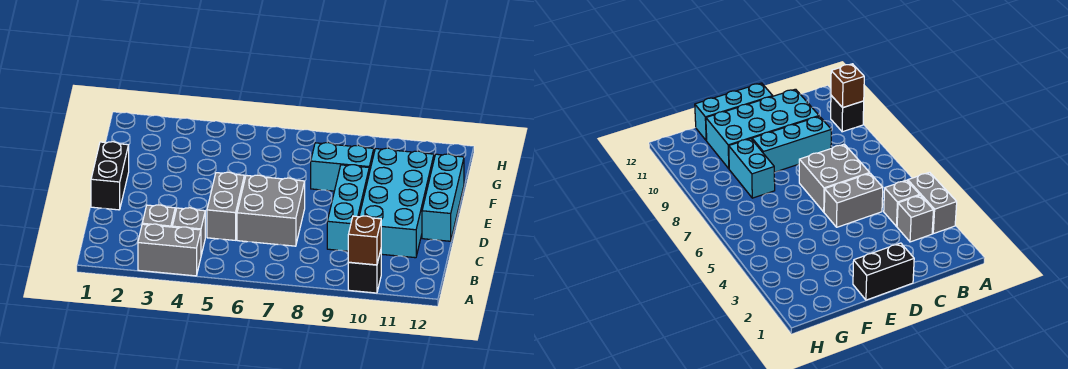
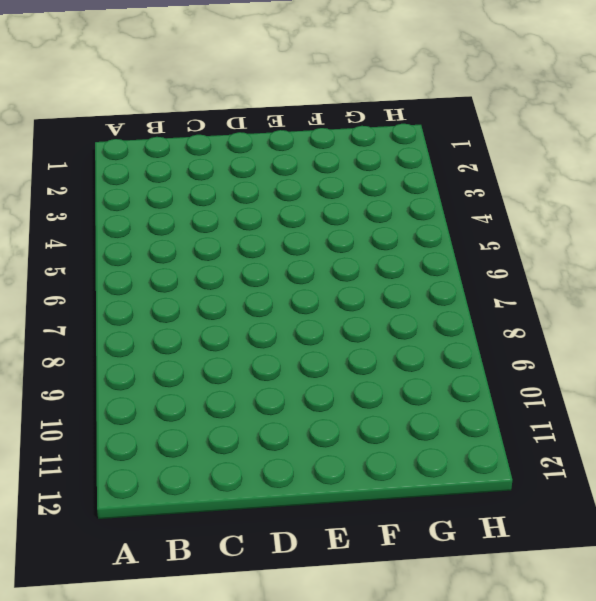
none -> grey 1x2 brick [138,224,201,276]
none -> black 1x1 brick [348,251,381,293]
none -> grey 1x1 brick [142,205,175,227]

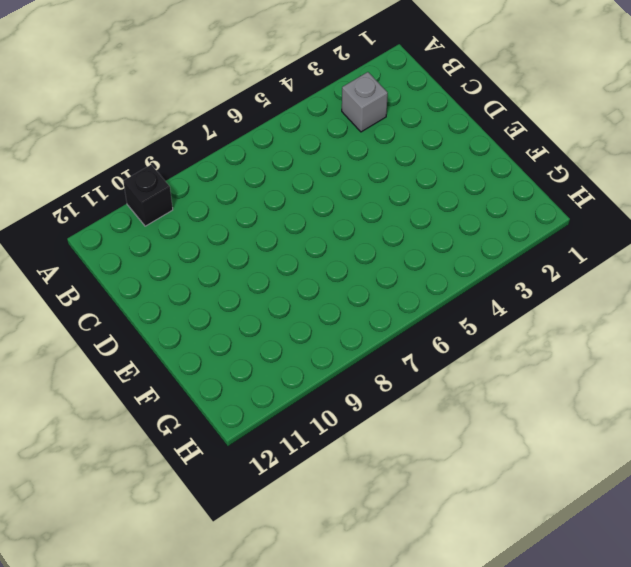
none -> grey 1x2 brick [138,224,201,276]
none -> grey 1x1 brick [172,208,205,255]
none -> grey 1x2 brick [207,172,244,240]

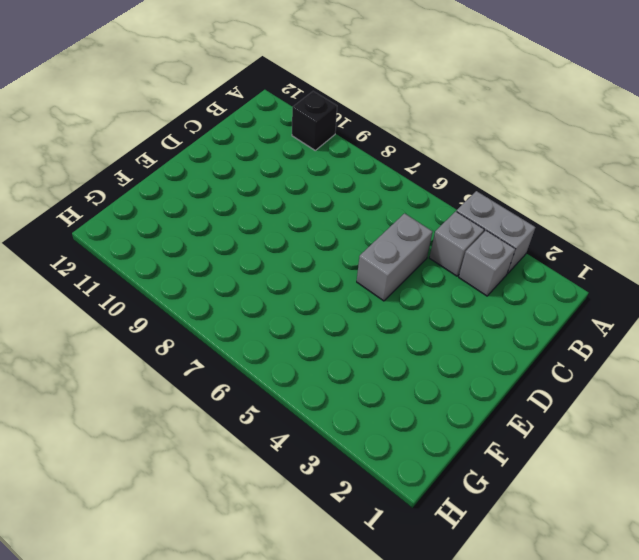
none -> grey 2x2 brick [237,175,305,246]
none -> cyan 1x3 brick [327,165,369,251]
none -> cyan 2x4 brick [359,148,434,258]

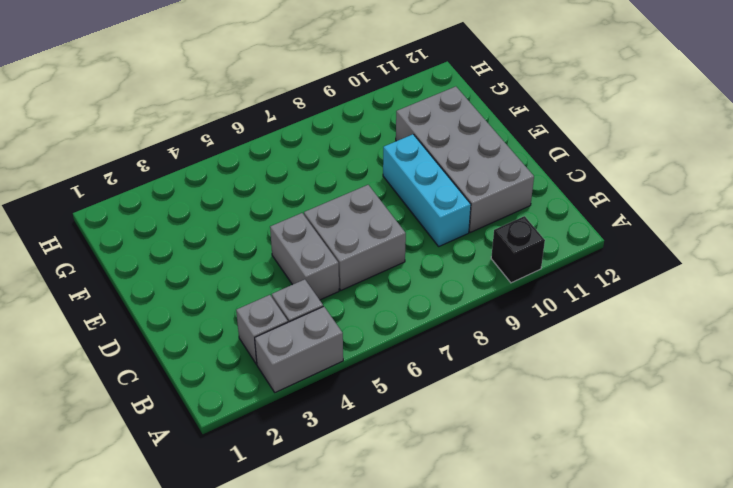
grey 2x4 brick [396,87,534,232] -> cyan 2x4 brick [359,148,434,258]
none -> black 1x2 brick [91,142,129,210]
none -> cyan 1x3 brick [422,154,464,241]
none -> cyan 1x2 brick [311,143,374,191]

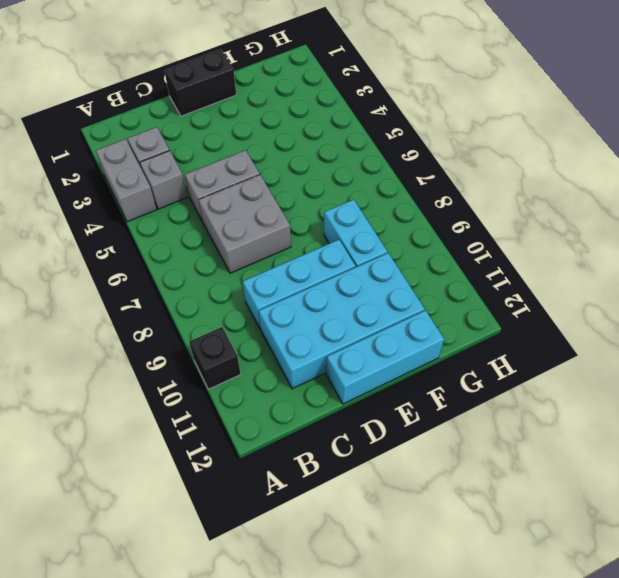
none -> brown 1x1 brick [348,216,381,265]

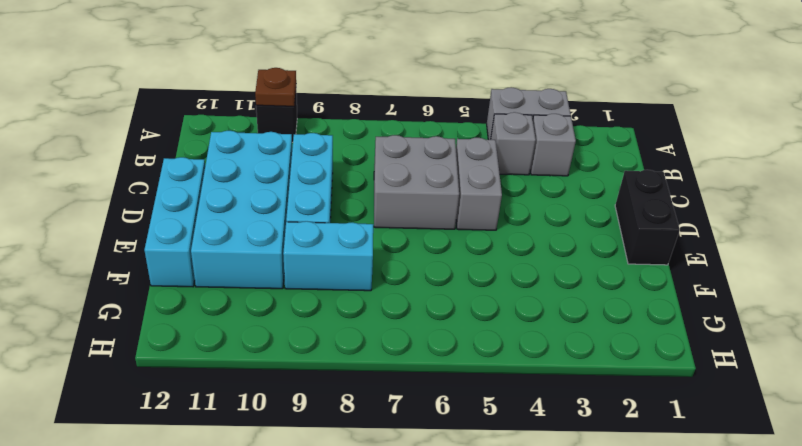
brown 1x1 plate [255,68,296,106] -> brown 1x1 brick [348,216,381,265]

